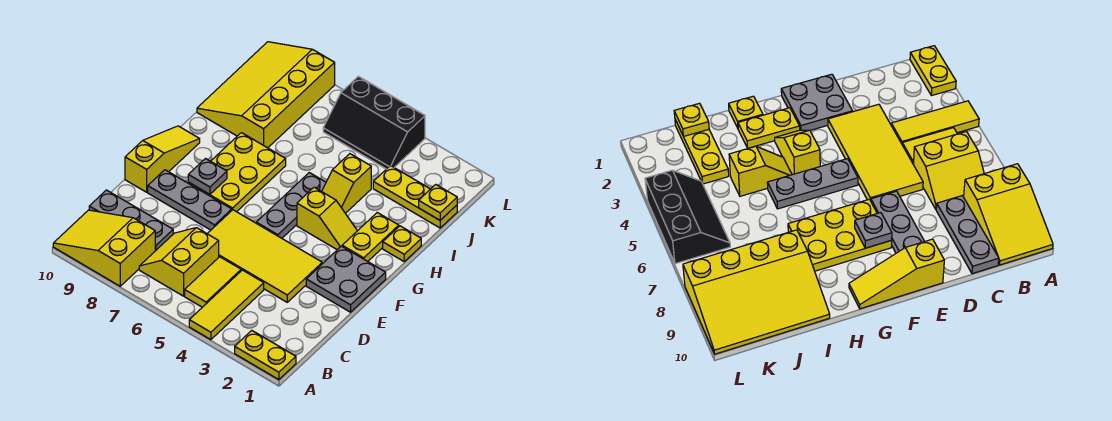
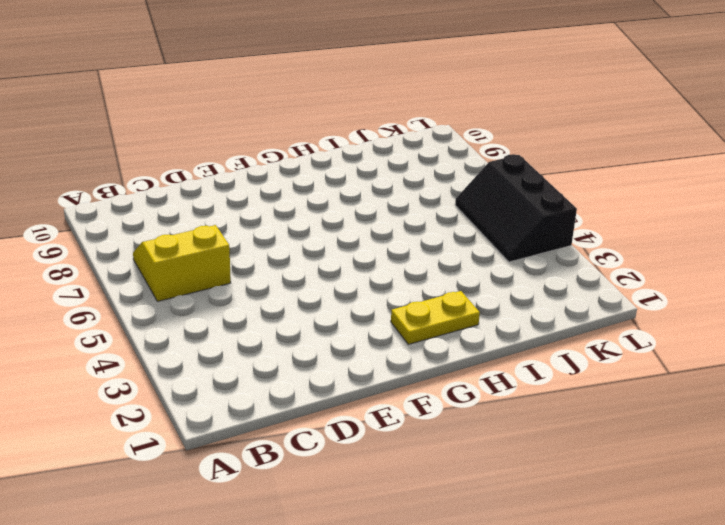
none -> yellow 1x2 plate [235,330,296,380]
none -> yellow 1x3 tile [189,270,264,340]
none -> yellow 2x3 slope [53,210,155,286]

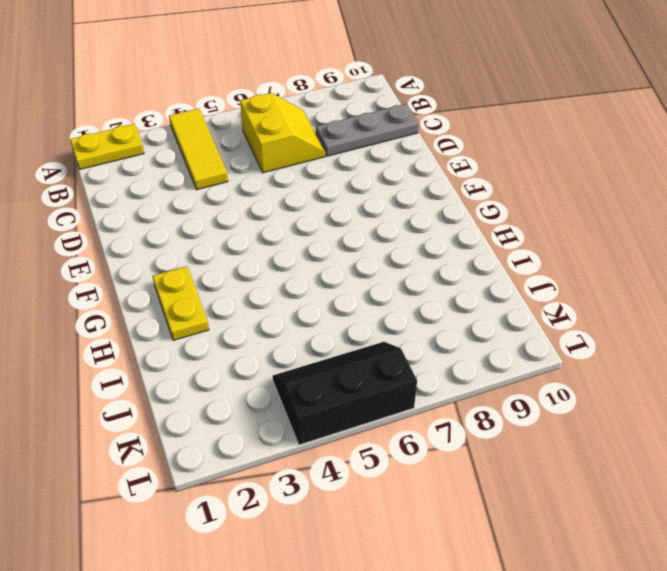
none -> yellow 2x3 slope [53,210,155,286]
none -> yellow 1x2 tile [185,257,241,307]
none -> yellow 2x4 tile [207,210,322,302]

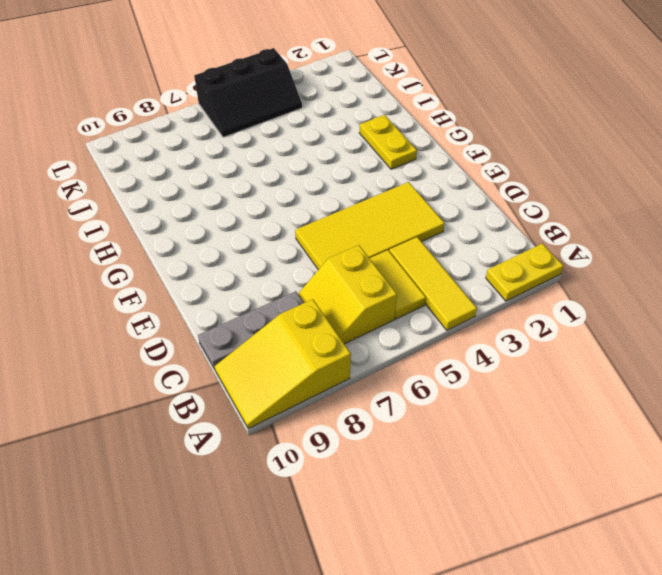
none -> grey 2x2 plate [306,246,386,312]
none -> grey 1x3 plate [148,170,232,230]
none -> yellow 1x3 slope [125,126,200,192]

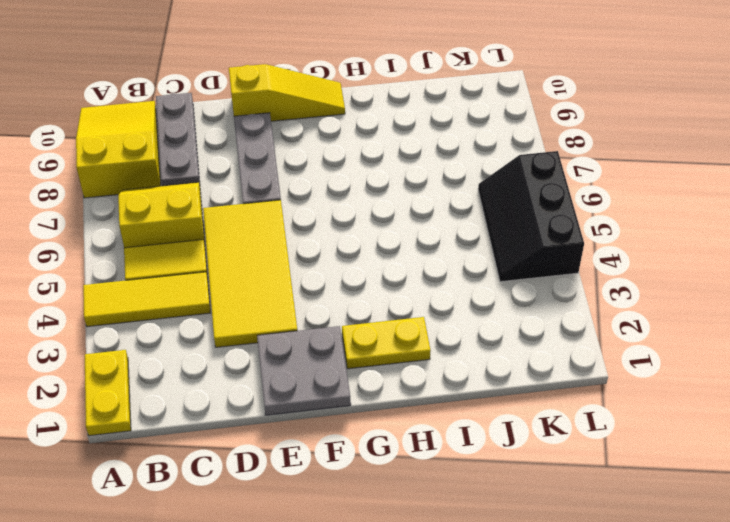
none -> grey 1x3 plate [256,173,326,238]
none -> yellow 2x3 plate [188,133,286,212]
none -> yellow 1x2 slope [297,187,357,250]

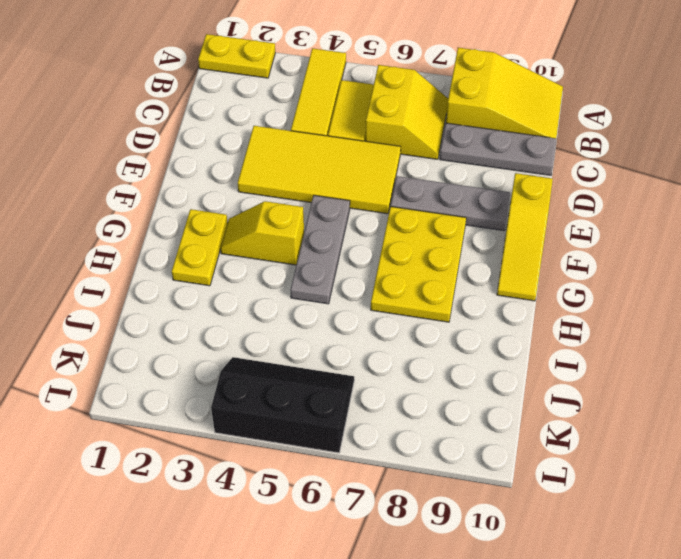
none -> grey 2x2 plate [306,246,386,312]
none -> yellow 1x1 plate [383,226,421,261]
none -> yellow 1x2 slope [322,154,371,213]

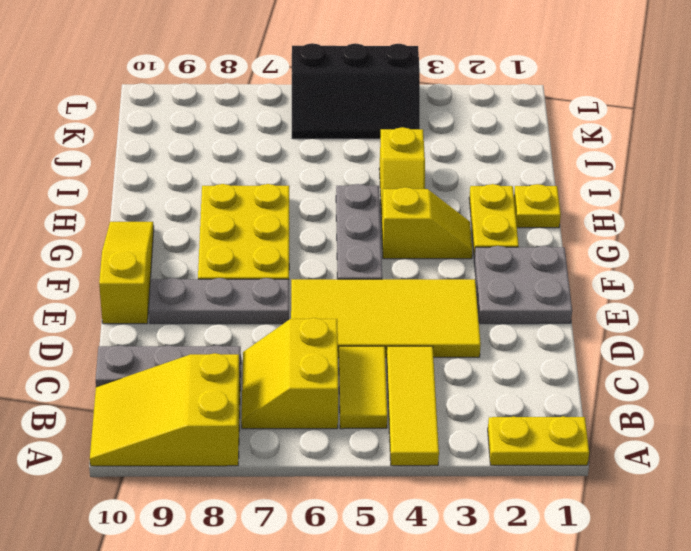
none -> yellow 3x4 slope [197,42,335,148]
none -> yellow 1x3 plate [373,166,457,228]
none -> grey 1x1 plate [188,159,227,194]

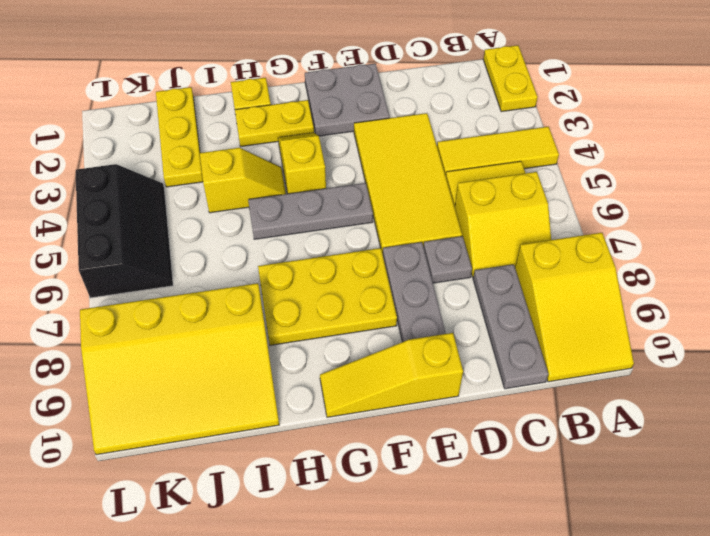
grey 1x1 plate [423,236,472,283] -> grey 1x1 plate moved to [188,159,227,194]
none -> yellow 1x1 plate [419,185,457,220]

